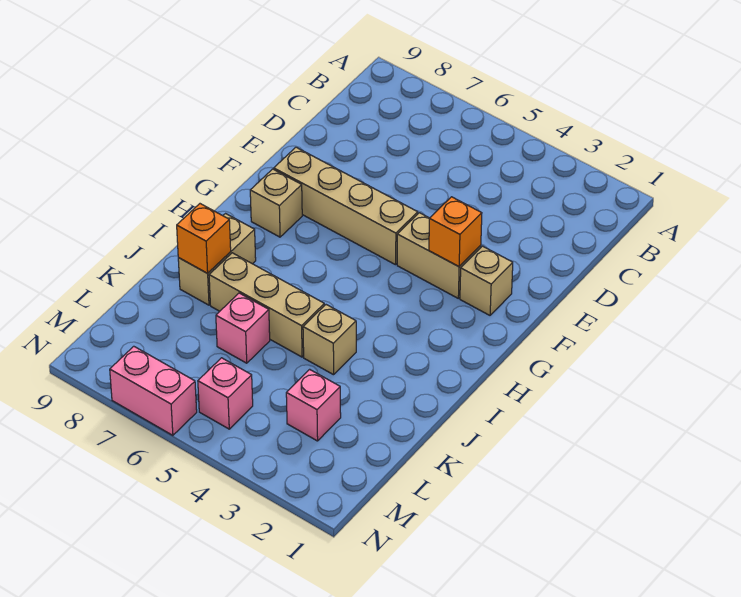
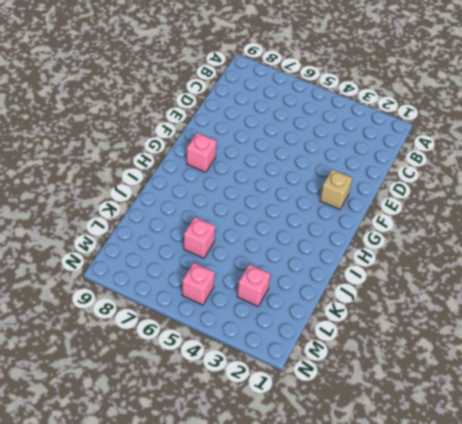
pink 1x1 brick [187,133,217,172] -> tan 1x1 brick [250,169,302,237]
none -> tan 1x2 brick [397,213,481,298]
none -> tan 1x4 brick [274,147,418,265]
none -> tan 1x2 brick [178,214,256,305]

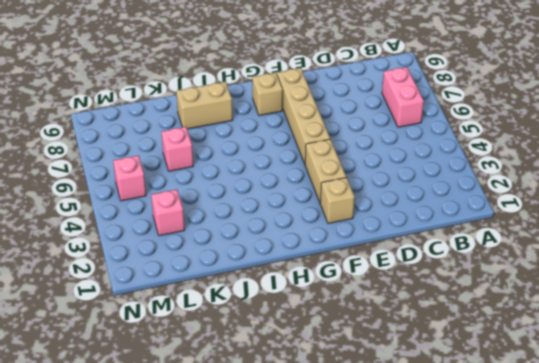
pink 1x2 brick [382,67,424,127] -> pink 1x2 brick moved to [110,346,197,435]
none -> tan 1x1 brick [303,305,356,375]
none -> tan 1x3 brick [209,253,324,357]
none -> orange 1x1 brick [429,197,482,267]

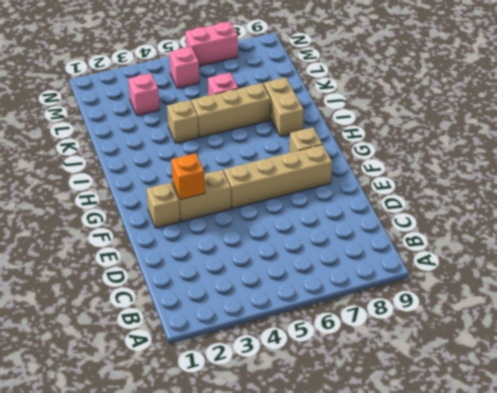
none -> orange 1x1 brick [177,204,231,273]

